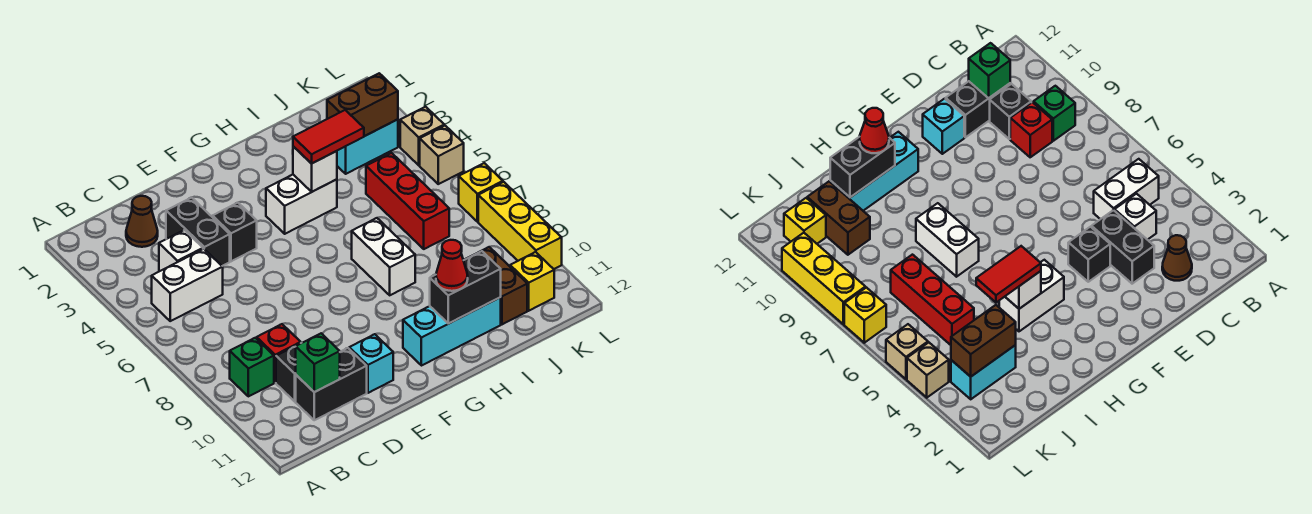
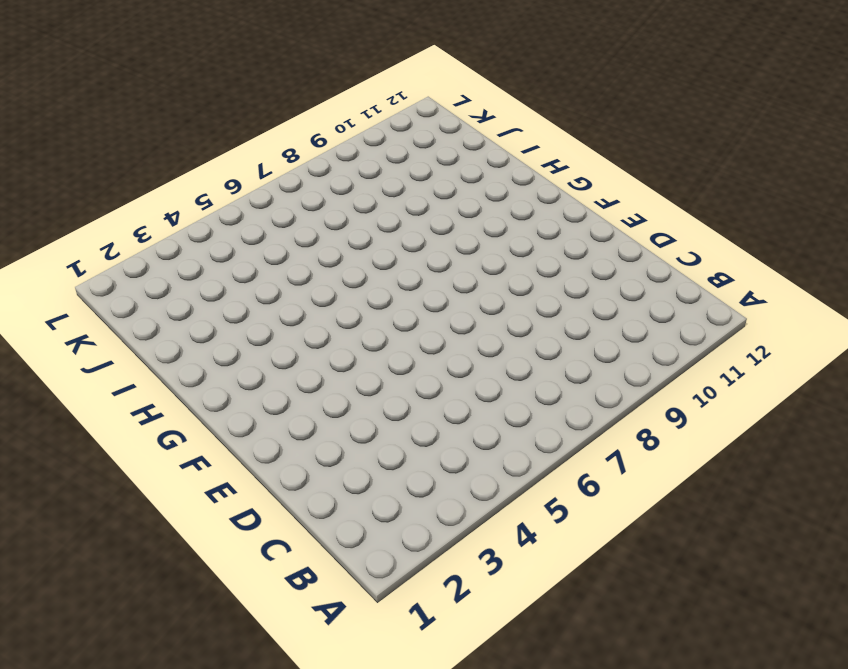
none -> white 1x2 brick [152,249,223,321]
none -> green 1x1 brick [230,338,274,396]
none -> brown 1x1 cone [126,196,158,247]

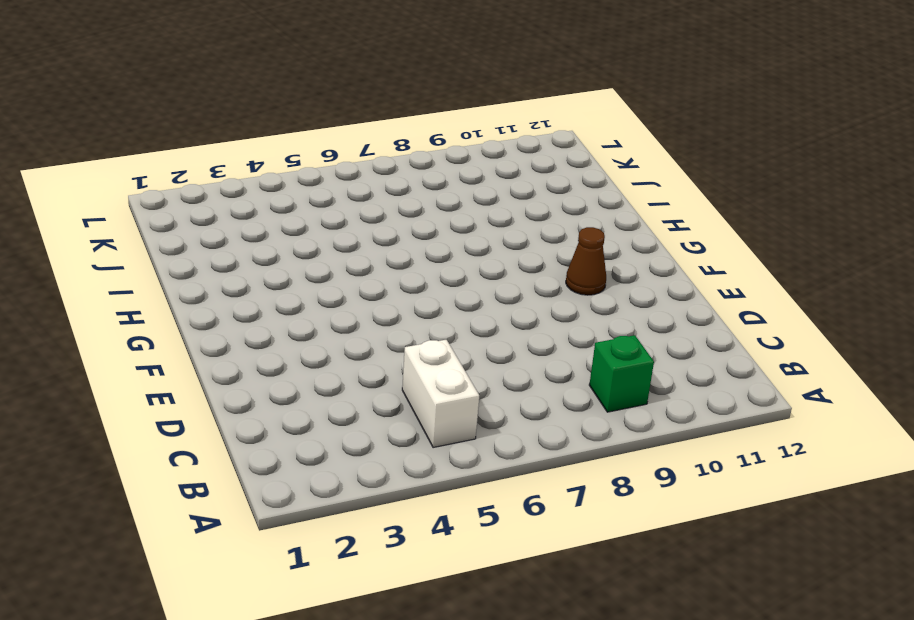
brown 1x1 cone [566,227,606,295] -> brown 1x1 cone moved to [126,196,158,247]
none -> white 1x1 brick [159,230,203,271]
none -> red 1x1 brick [257,324,301,383]
none -> black 1x1 brick [276,343,301,401]

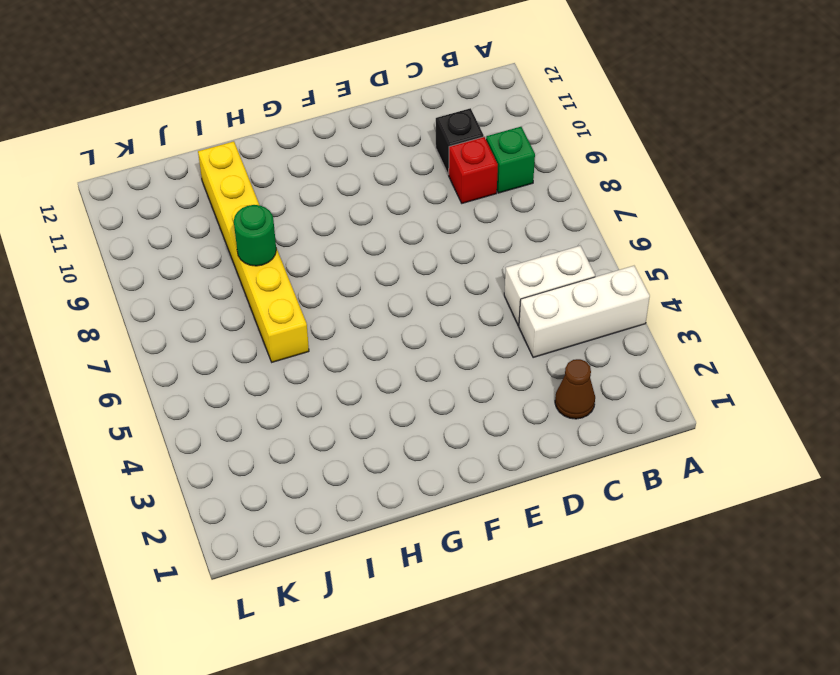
white 1x3 brick [519,266,650,358] -> white 1x1 brick [159,230,203,271]
yellow 1x6 brick [198,141,309,362] -> cyan 1x3 brick [403,297,501,366]
green 1x1 round brick [234,205,276,266] -> none
none -> black 1x2 brick [296,348,367,420]
none -> black 1x2 brick [166,197,230,266]
none -> black 1x1 brick [213,203,257,261]

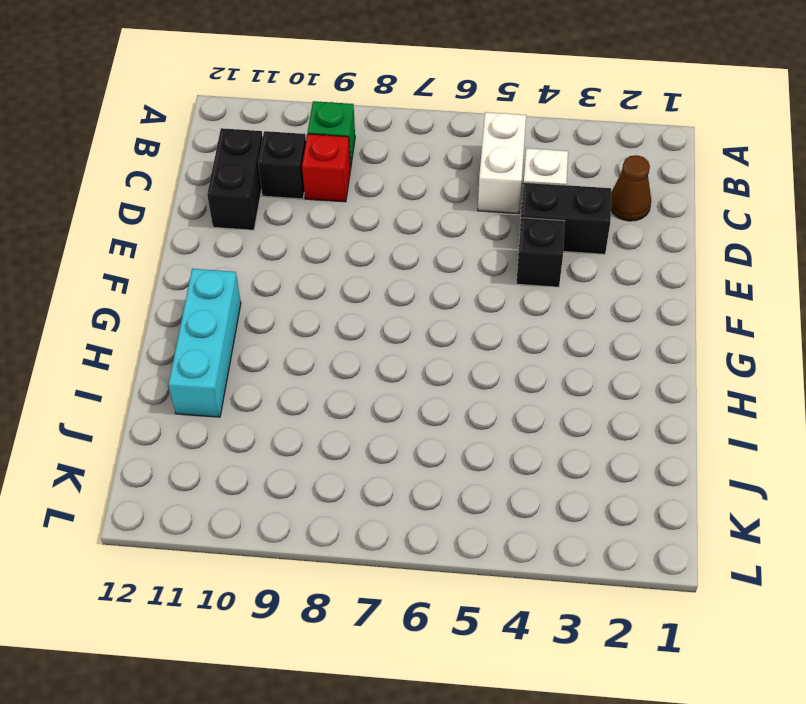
none -> cyan 1x1 brick [349,334,393,393]
none -> white 1x2 brick [266,175,337,234]
none -> white 1x2 brick [352,218,415,295]

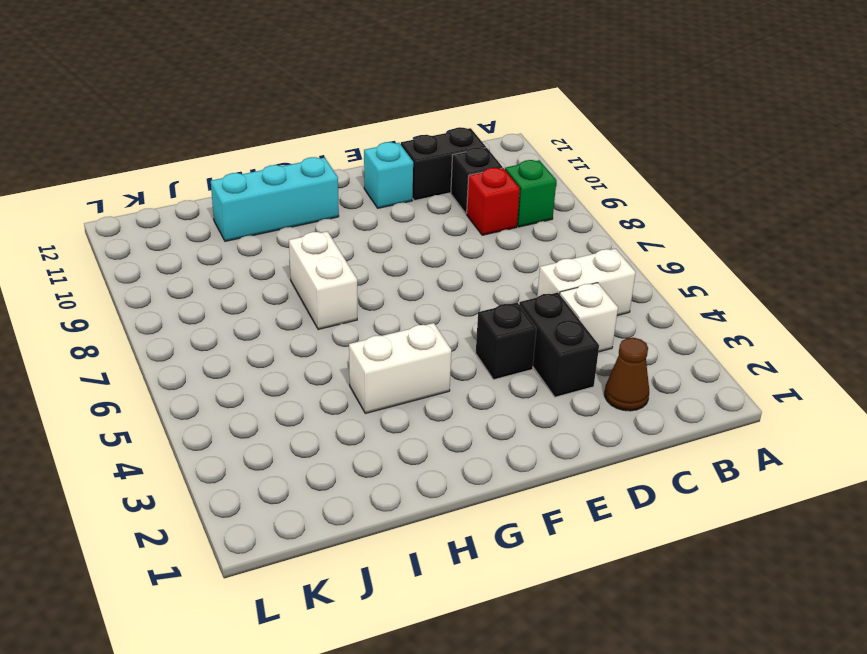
none -> cyan 1x2 brick [337,119,398,174]
none -> red 1x3 brick [366,153,449,249]
none -> brown 1x2 brick [464,247,527,324]

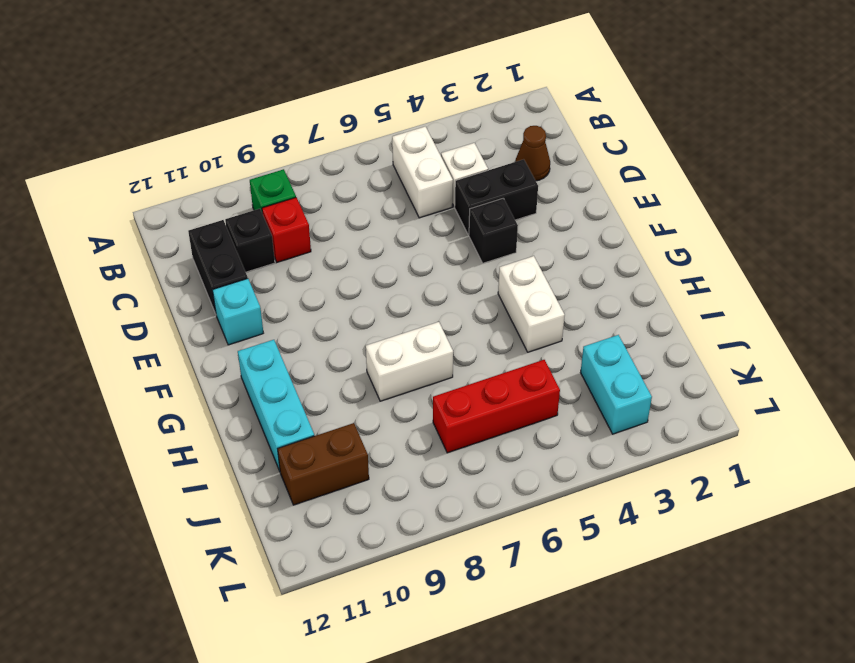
none -> yellow 1x1 brick [510,252,554,311]
none -> tan 1x1 brick [400,107,444,165]
none -> tan 1x1 brick [420,126,464,184]

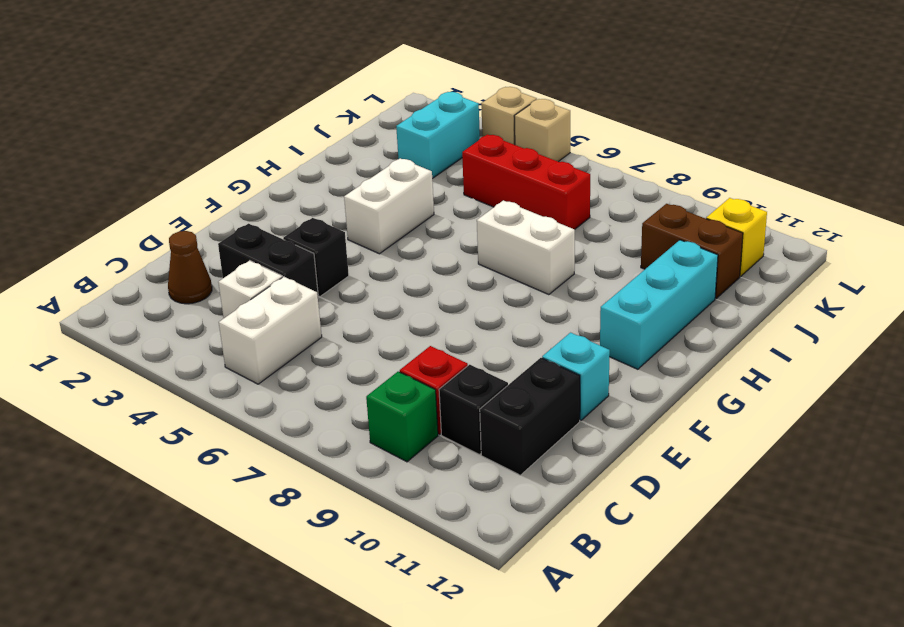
none -> yellow 1x1 brick [459,163,503,222]
none -> yellow 1x3 brick [478,182,562,269]
none -> green 1x1 brick [296,333,340,392]

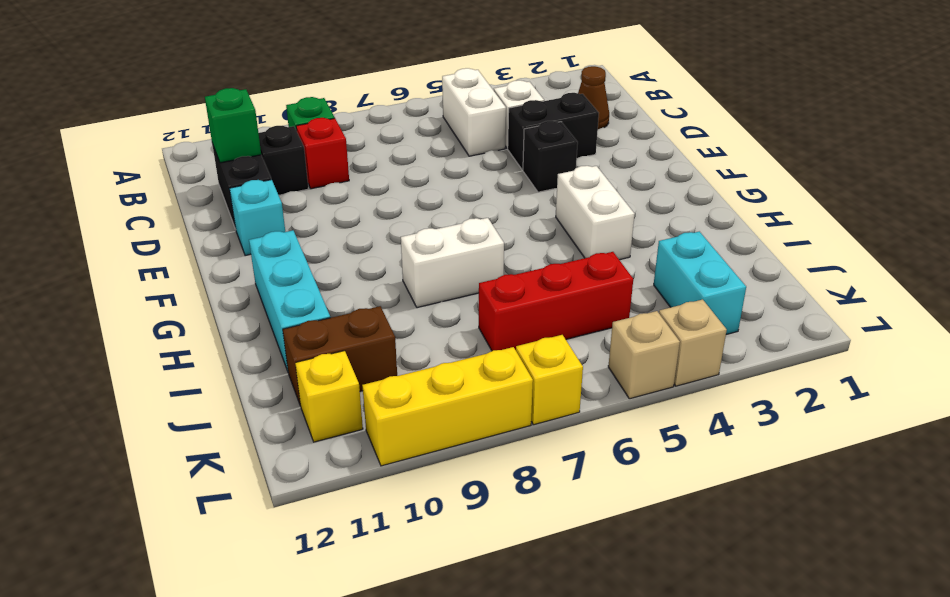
none -> white 1x1 brick [293,146,337,192]
none -> black 1x2 brick [430,251,501,324]
none -> brown 1x2 brick [327,73,398,136]

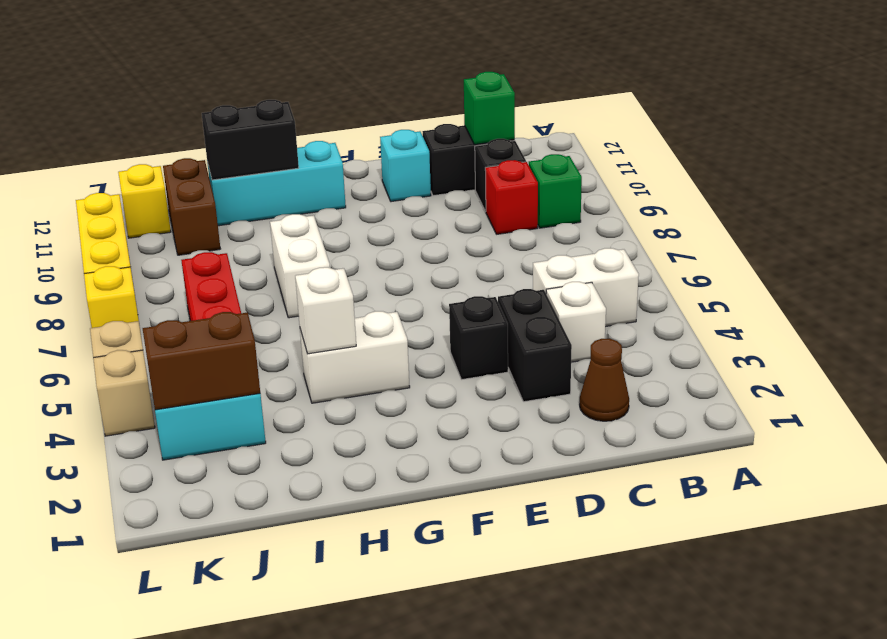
none -> red 1x2 tile [293,110,364,164]
none -> red 1x1 cone [436,240,468,291]

